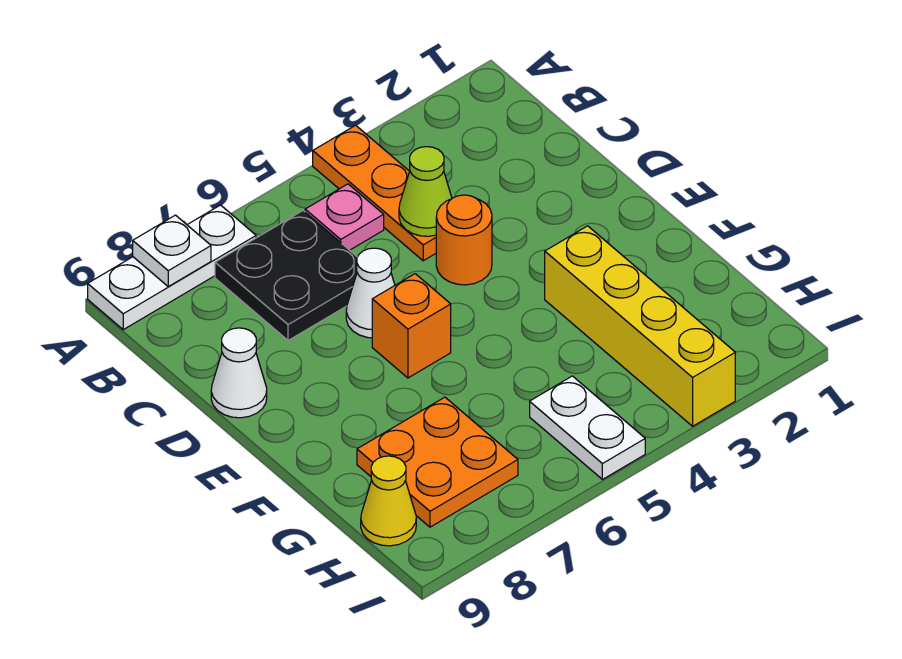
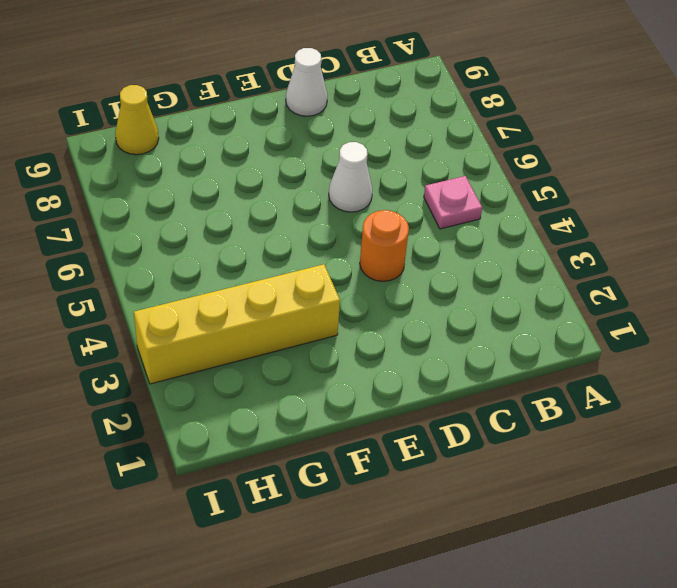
none -> orange 1x3 plate [313,125,436,261]
none -> white 1x3 plate [88,205,256,330]
none -> black 2x2 plate [215,211,357,340]

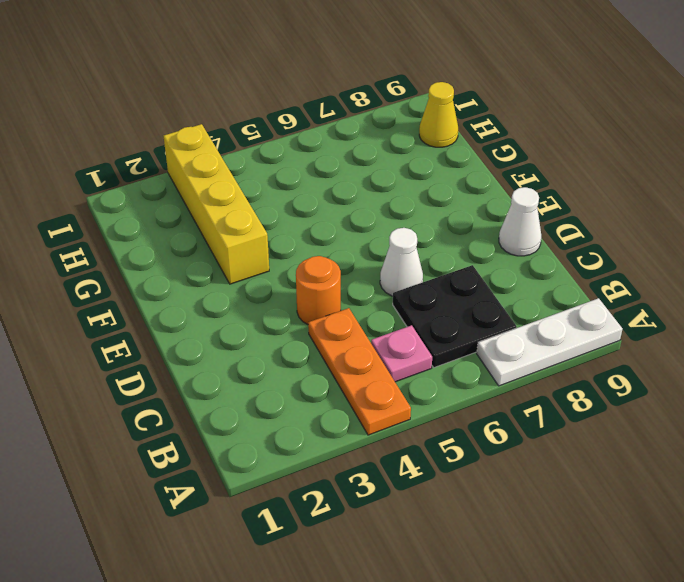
none -> orange 1x1 brick [372,274,451,378]
none -> orange 2x2 plate [357,397,518,527]
none -> white 1x2 plate [530,376,645,479]

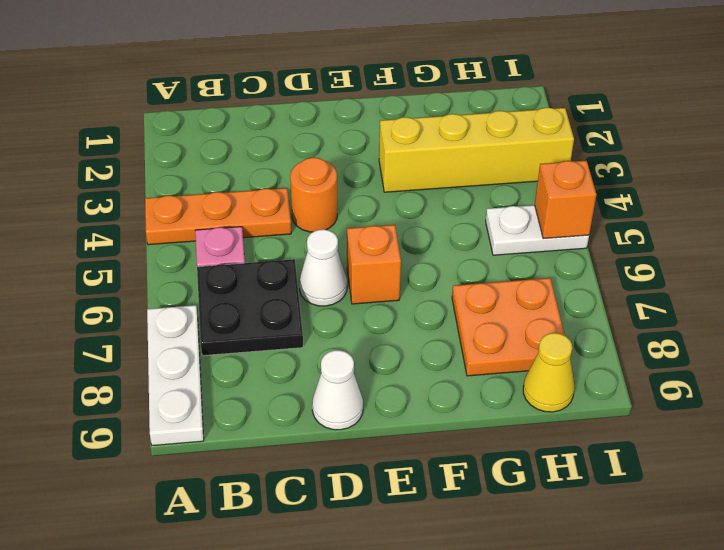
orange 1x1 brick [535,161,596,239] -> none
none -> white 1x1 plate [133,215,211,286]
none -> lime 1x1 cone [399,147,452,236]

